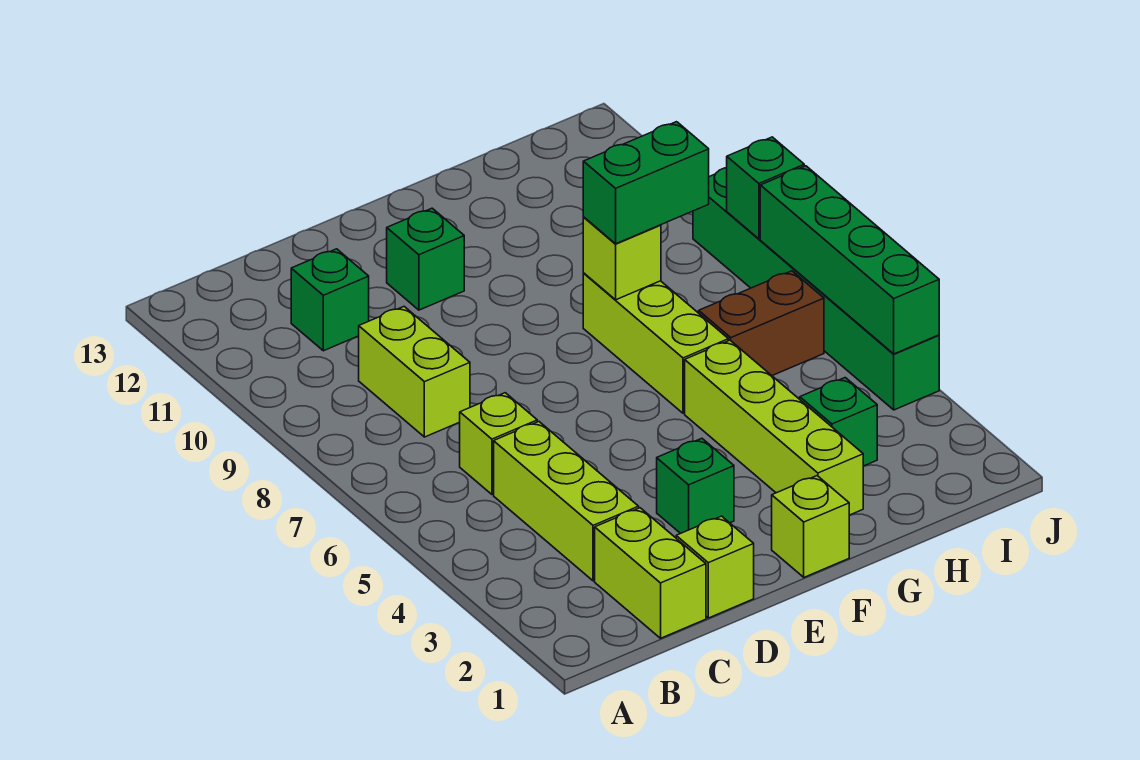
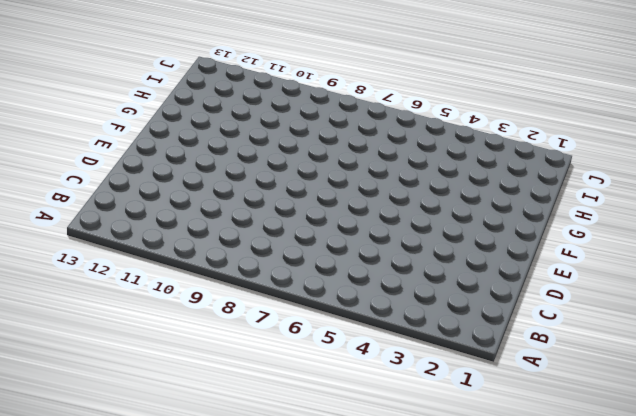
none -> lime 1x2 brick [595,508,706,638]
none -> lime 1x3 brick [494,422,639,581]
none -> lime 1x1 brick [460,393,537,494]

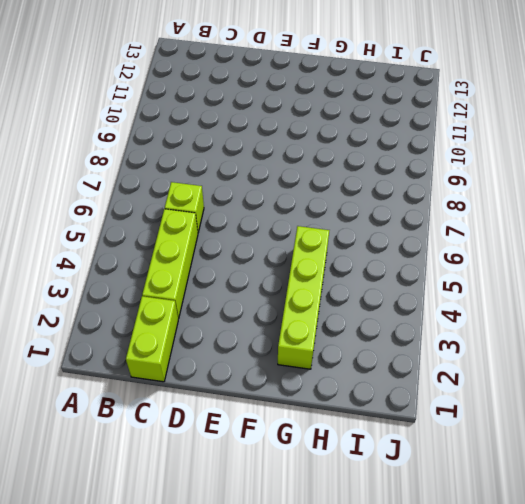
none -> lime 1x2 brick [359,307,470,437]
none -> green 1x1 brick [291,249,369,351]
none -> lime 1x1 brick [676,516,754,618]

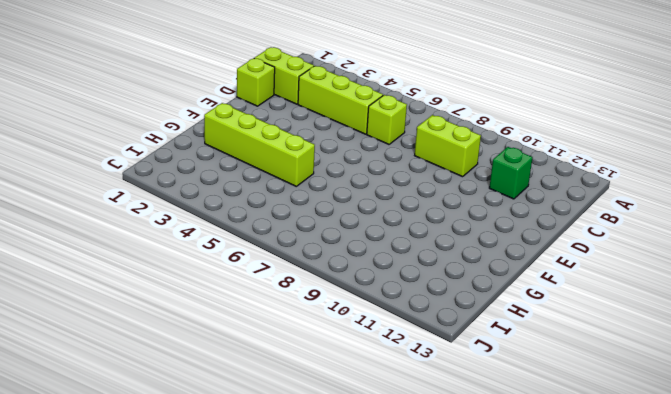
none -> green 1x1 brick [657,438,734,534]
none -> green 1x1 brick [387,208,464,310]
none -> lime 1x1 brick [772,476,849,577]

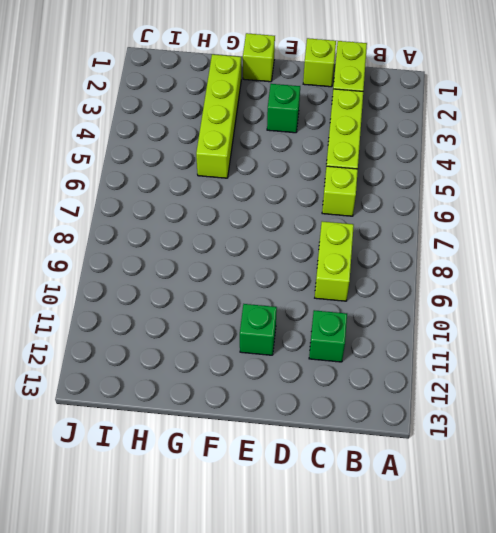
none -> lime 1x3 brick [583,273,728,413]
none -> green 1x1 brick [800,378,877,466]
none -> brown 1x2 brick [699,271,824,376]

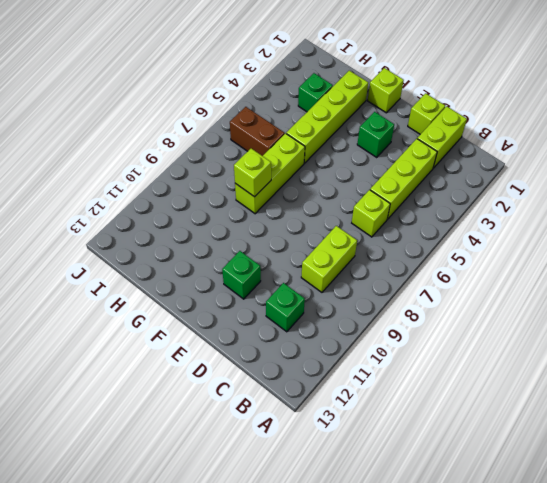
none -> green 1x6 brick [693,168,939,410]
none -> green 1x4 brick [760,166,939,354]
none -> green 1x1 brick [727,137,804,239]

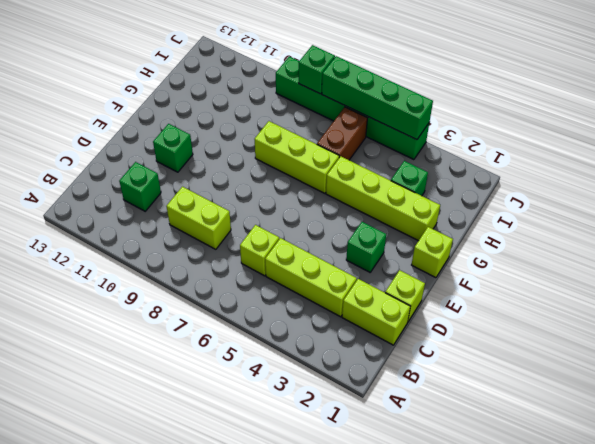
none -> lime 1x1 brick [583,217,661,300]
none -> green 1x2 brick [583,122,709,244]

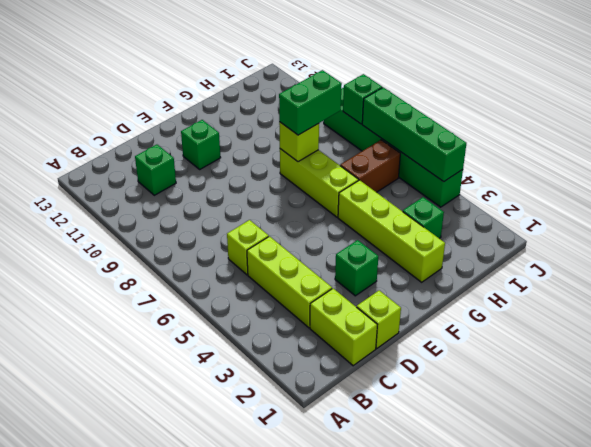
none -> lime 1x2 brick [359,307,470,437]
none -> lime 1x1 brick [772,476,849,577]

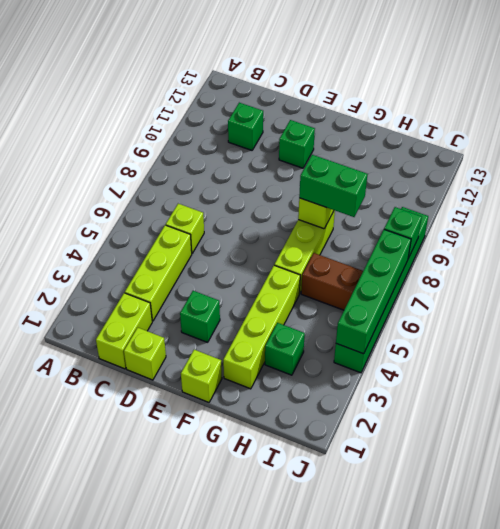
none -> lime 1x2 brick [359,307,470,437]

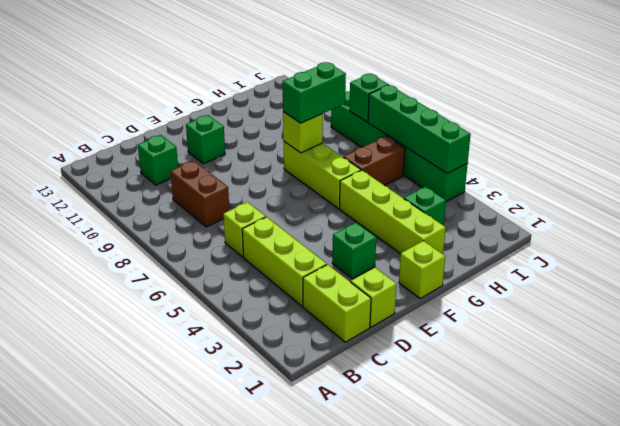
brown 1x2 brick [170,161,229,227] -> lime 1x2 brick [359,307,470,437]

